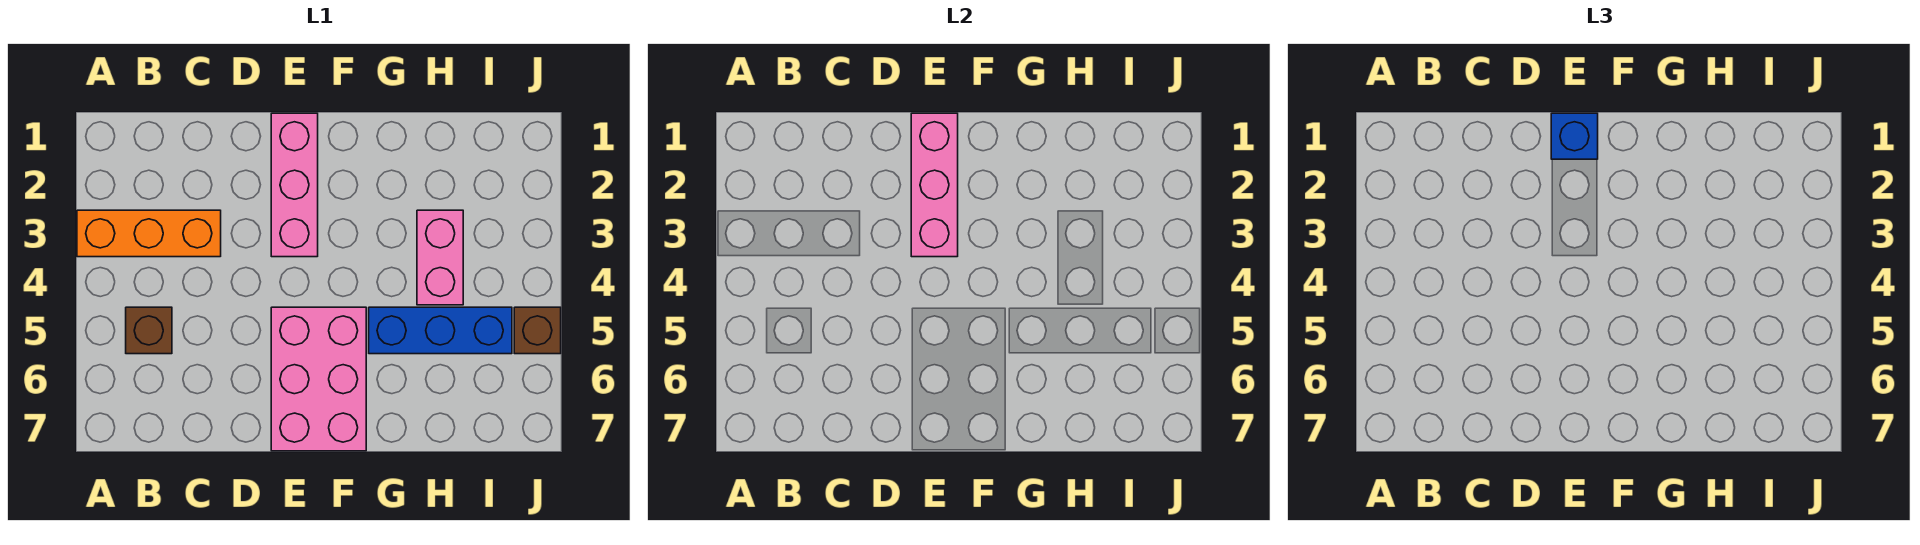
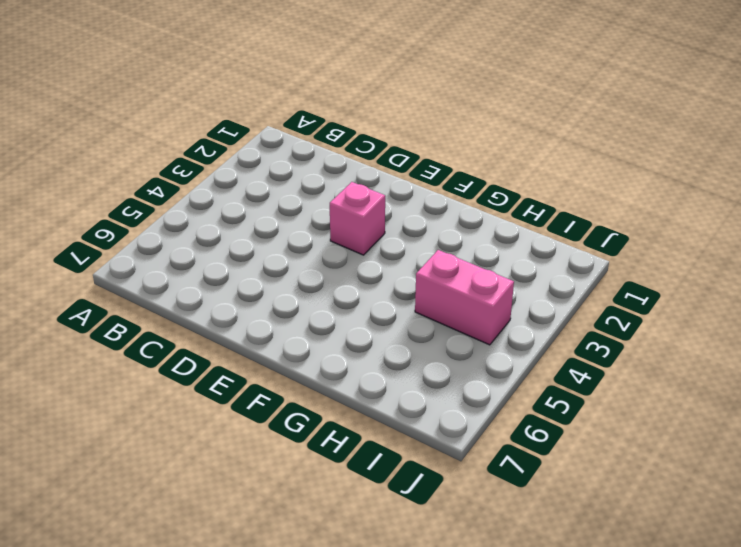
pink 1x1 brick [330,182,385,255] -> pink 1x3 brick [271,113,318,257]
pink 1x2 brick [415,250,514,345] -> pink 1x2 brick turned to [417,210,463,305]
none -> orange 1x3 brick [77,210,221,257]
none -> brown 1x1 brick [126,307,172,354]

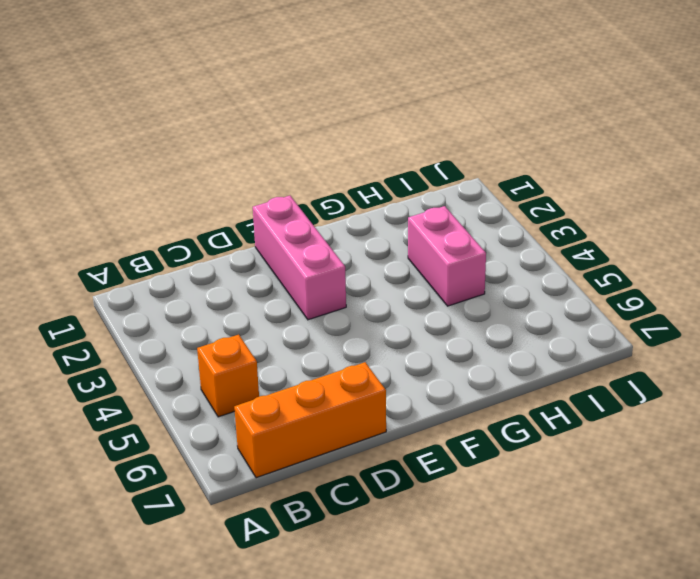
orange 1x1 brick [197,335,259,417] -> brown 1x1 brick [126,307,172,354]
orange 1x3 brick [234,362,386,478] -> orange 1x3 brick moved to [77,210,221,257]
none -> pink 2x3 brick [271,307,366,451]
none -> blue 1x3 brick [369,307,512,354]

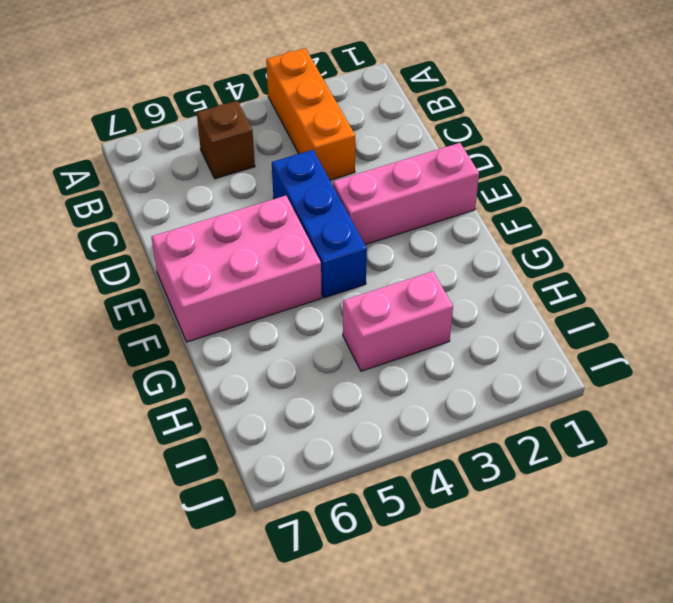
blue 1x3 brick [272,150,367,298] -> blue 1x3 brick moved to [369,307,512,354]
none -> brown 1x1 brick [514,307,561,354]
none -> pink 1x3 brick [911,113,958,257]

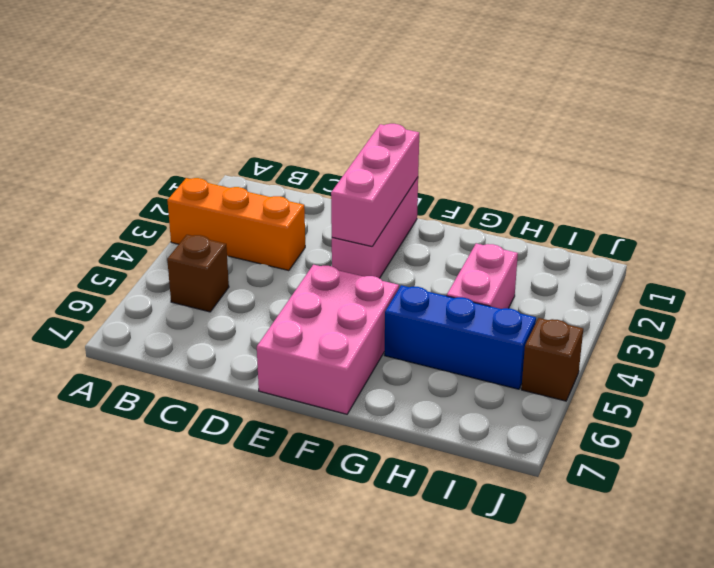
none -> blue 1x1 brick [1551,113,1598,159]

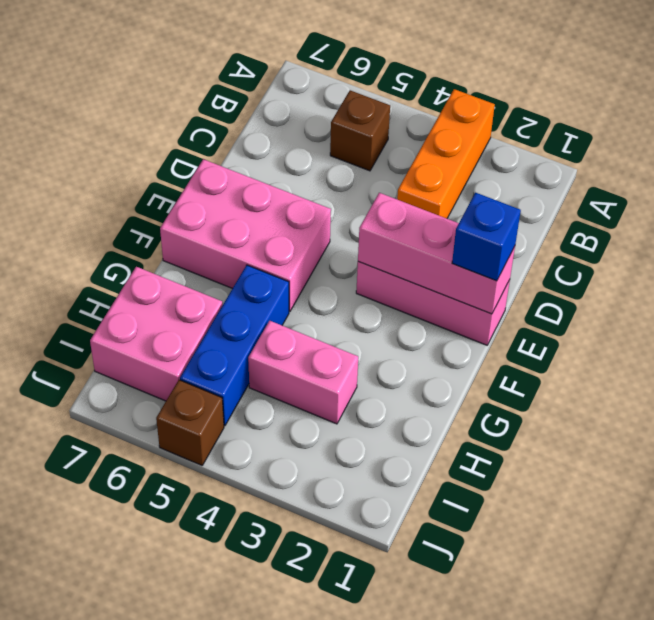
pink 2x2 brick [90,267,223,401] -> none

